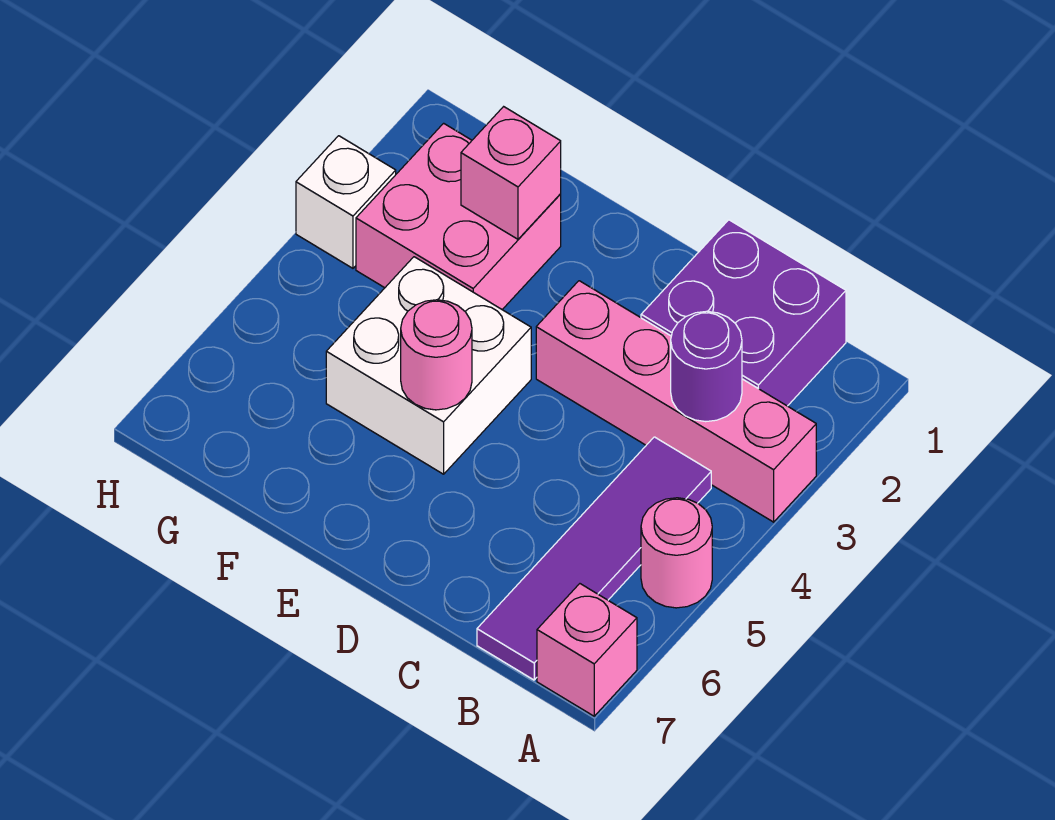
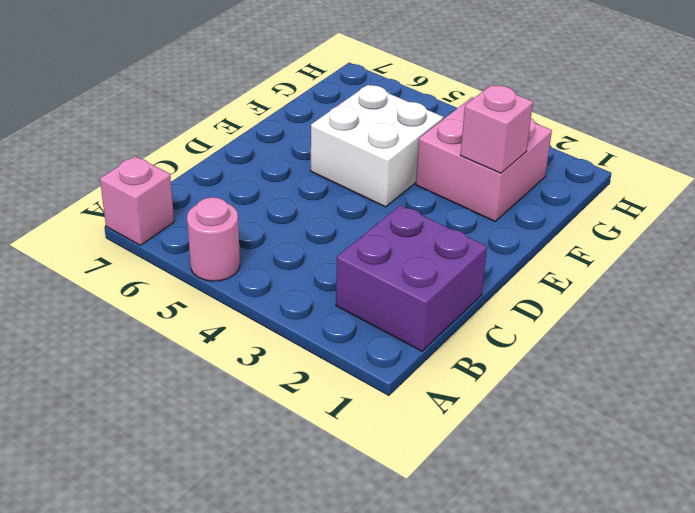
none -> pink 1x4 brick [536,281,816,522]
none -> purple 1x4 tile [477,437,711,680]

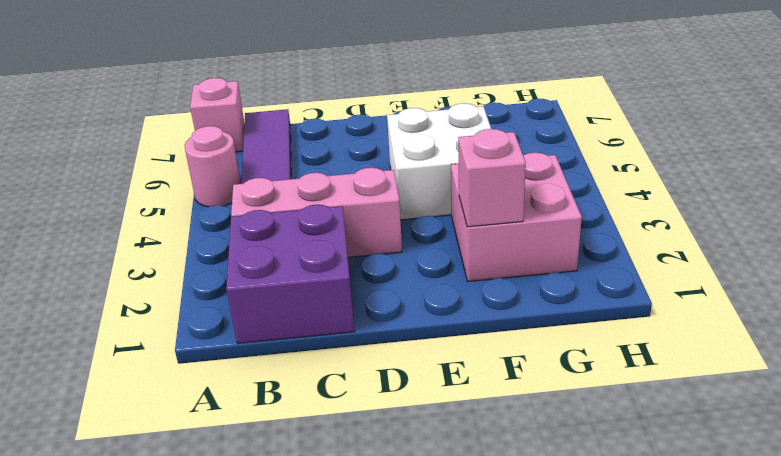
pink 1x3 brick [231,168,402,257] -> pink 1x4 brick [536,281,816,522]
none -> white 1x1 brick [296,136,396,268]
none -> purple 1x1 round brick [671,311,742,422]

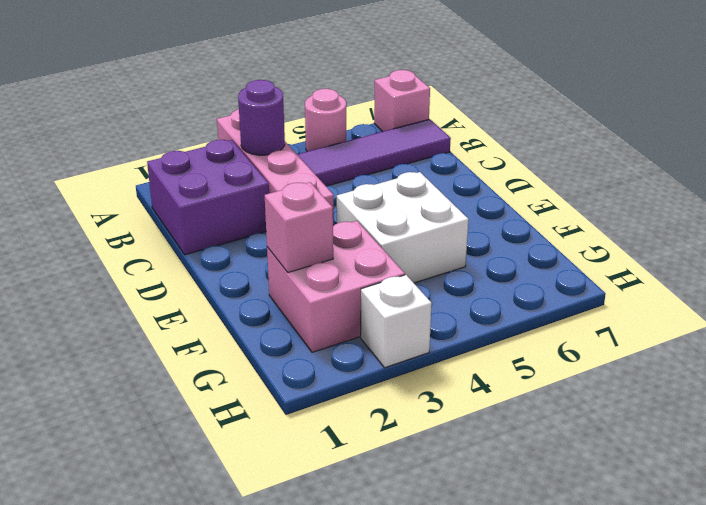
none -> pink 1x1 round brick [401,300,472,410]

